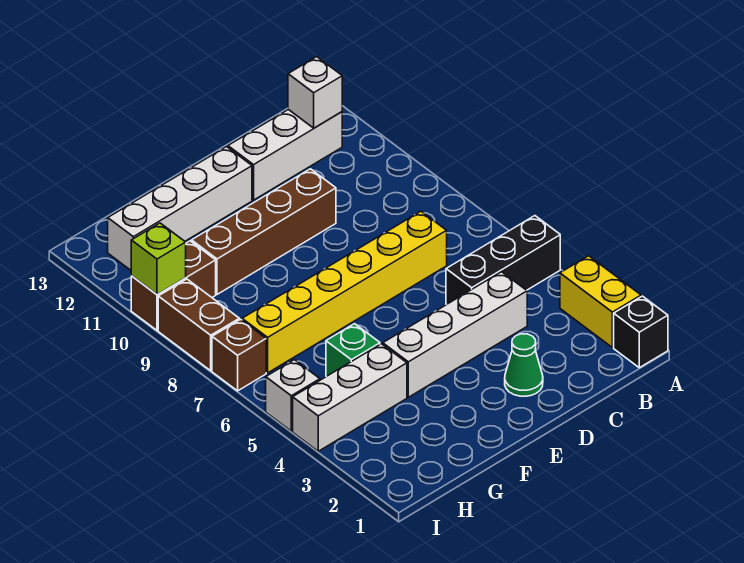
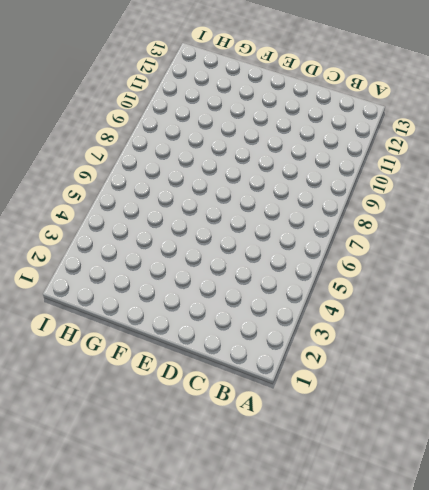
none -> black 1x1 brick [614,296,668,368]
none -> yellow 1x2 brick [560,256,641,348]
none -> black 1x3 brick [446,216,560,304]

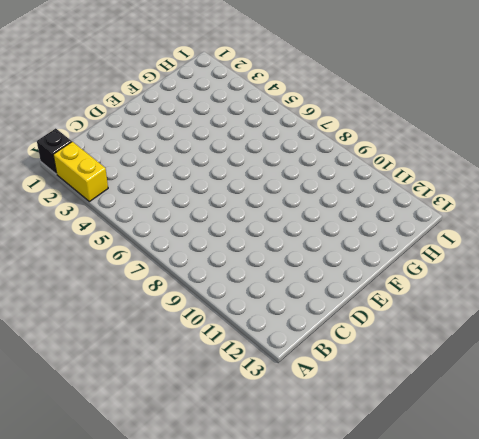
none -> black 1x3 brick [446,216,560,304]
none -> white 1x3 brick [228,109,342,200]
none -> white 1x4 brick [383,272,527,397]

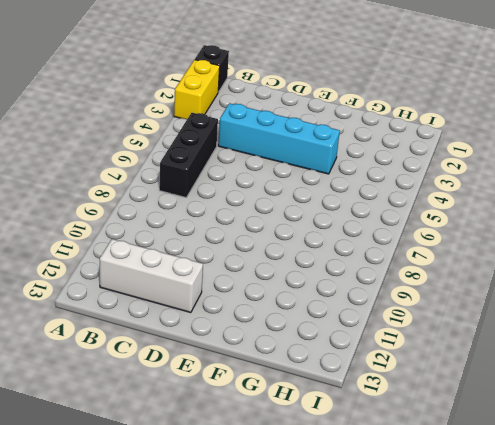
black 1x3 brick [159,113,218,198] -> black 1x3 brick turned to [446,216,560,304]
cyan 1x4 brick [218,103,340,174] -> white 1x4 brick [383,272,527,397]
none -> yellow 1x6 brick [242,211,447,373]
none -> green 1x1 cone [505,334,543,396]
none -> brown 1x4 brick [192,169,336,294]

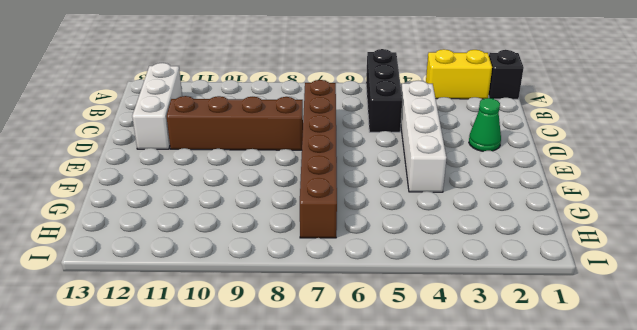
brown 1x6 brick [300,80,337,238] -> yellow 1x6 brick [242,211,447,373]
brown 1x4 brick [166,96,303,150] -> brown 1x4 brick turned to [192,169,336,294]
none -> white 1x4 brick [108,147,252,270]
none -> white 1x3 brick [293,344,407,451]
none -> green 1x1 brick [326,324,380,377]

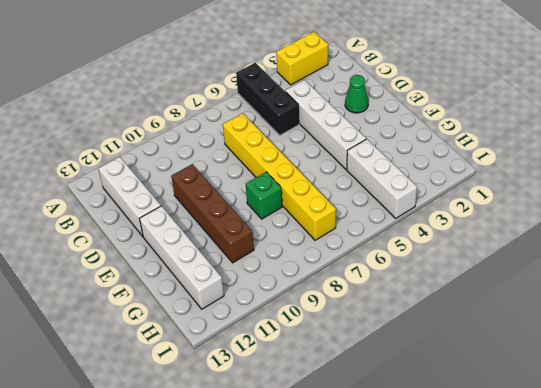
green 1x1 brick [246,172,282,219] -> green 1x1 brick moved to [326,324,380,377]
none -> black 1x1 brick [614,296,668,368]
none -> brown 1x2 brick [131,241,216,330]
none -> white 1x1 brick [266,360,320,431]

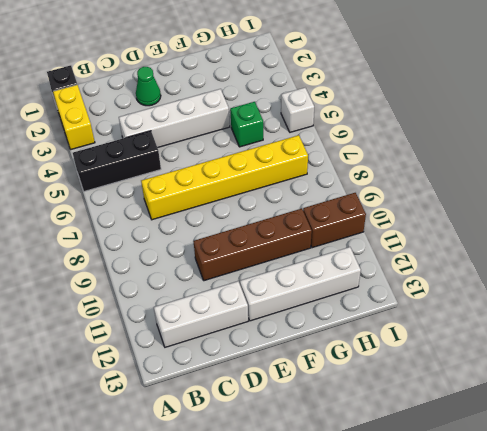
none -> white 1x3 brick [293,344,407,451]
none -> brown 1x1 brick [212,319,266,391]
none -> brown 1x2 brick [158,279,239,371]

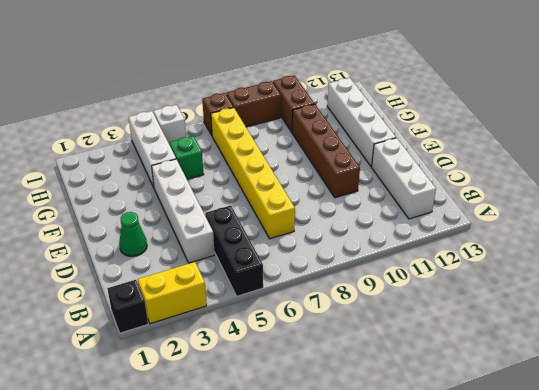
none -> white 1x1 brick [288,57,342,128]
none -> lime 1x1 brick [131,223,186,295]

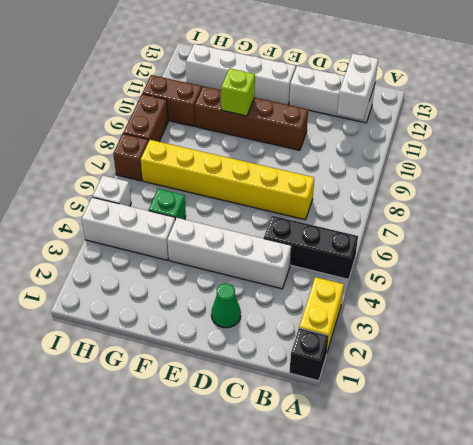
white 1x2 brick [337,53,378,120] -> white 1x1 brick [288,57,342,128]
lime 1x1 brick [221,68,255,116] -> lime 1x1 brick moved to [131,223,186,295]

